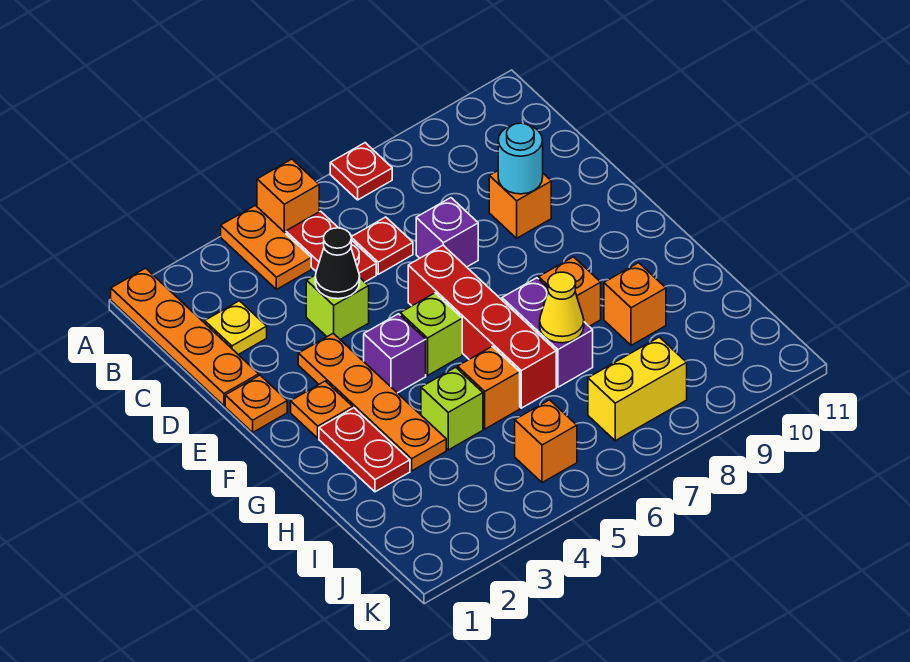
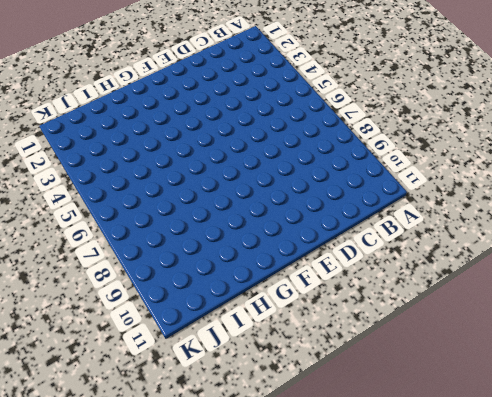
none -> orange 1x4 plate [111,268,259,406]
none -> orange 1x2 plate [221,205,311,289]
none -> orange 1x1 brick [257,159,319,233]

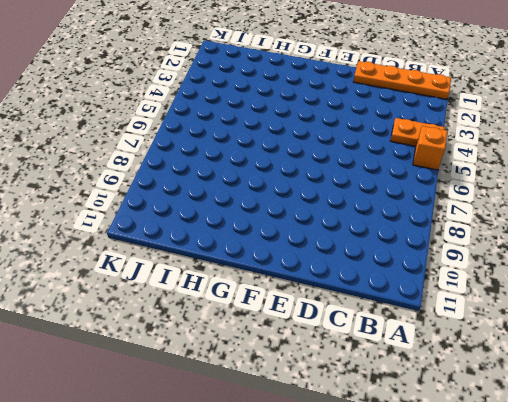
none -> red 1x1 plate [330,143,392,200]
none -> red 1x2 plate [286,211,376,282]
none -> yellow 1x1 plate [205,301,267,355]

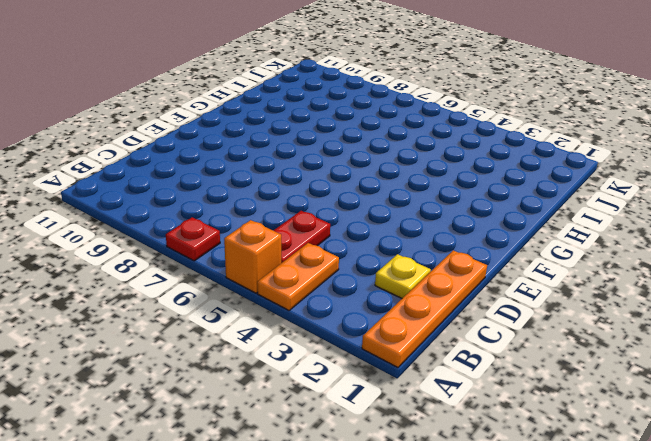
none -> red 1x1 plate [351,217,413,274]
none -> lime 1x1 brick [306,275,369,339]
none -> purple 1x1 brick [416,198,478,267]

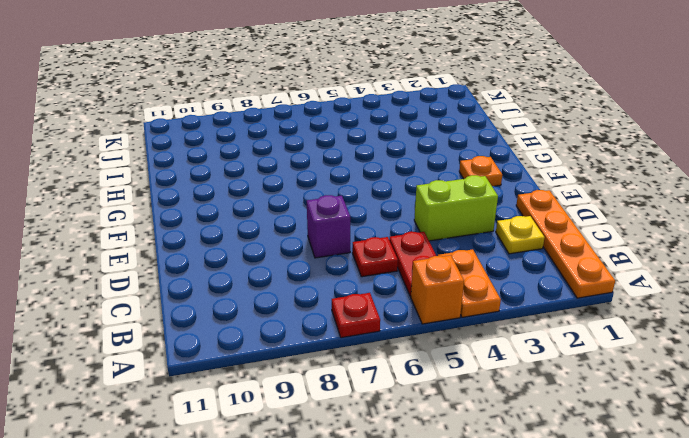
lime 1x2 brick [414,175,498,241] -> lime 1x1 brick [306,275,369,339]
none -> orange 1x1 brick [489,171,551,238]
none -> orange 1x1 plate [225,375,287,432]
none -> orange 1x4 plate [298,333,446,471]

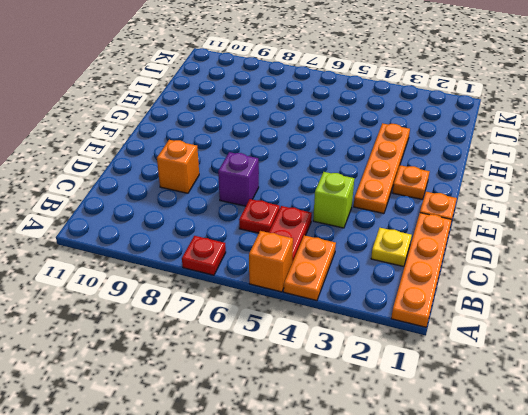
none -> red 1x4 brick [408,245,556,408]
none -> purple 1x1 brick [364,314,426,393]
none -> lime 1x1 brick [400,293,462,375]

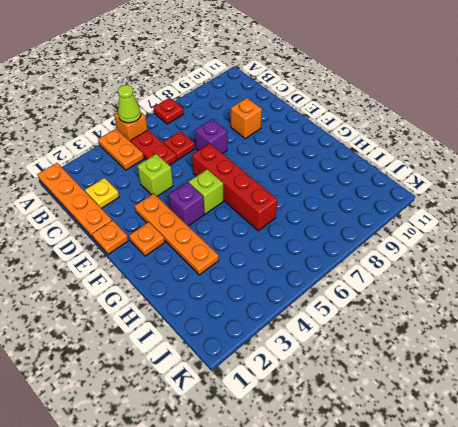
lime 1x1 cone [118,85,141,123] -> none
none -> red 1x2 plate [319,408,410,492]
none -> purple 1x2 brick [502,278,593,387]
none -> orange 1x1 brick [539,257,601,326]

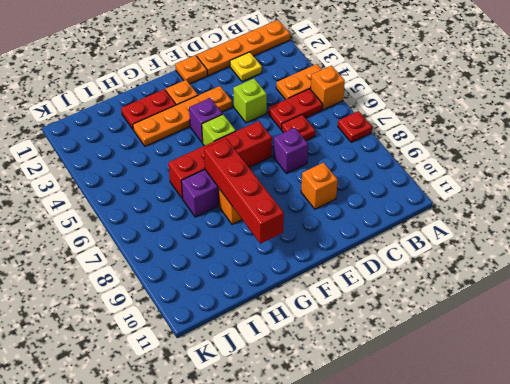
red 1x4 brick [204,139,284,244] -> none
none -> lime 1x1 brick [421,367,483,450]
none -> orange 1x1 brick [458,346,520,429]
none -> orange 1x1 brick [604,263,666,345]

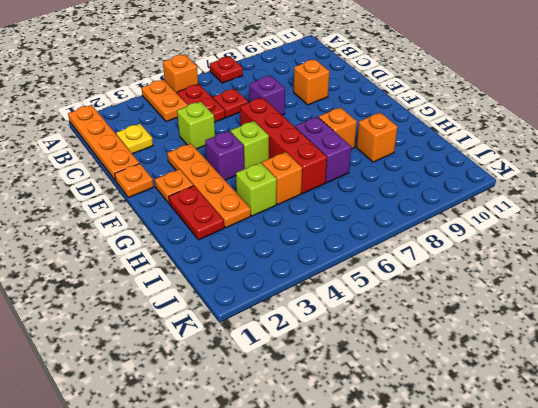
none -> orange 1x1 brick [515,400,577,483]
none -> yellow 1x2 brick [588,337,687,441]
none -> black 1x1 cone [315,228,360,299]

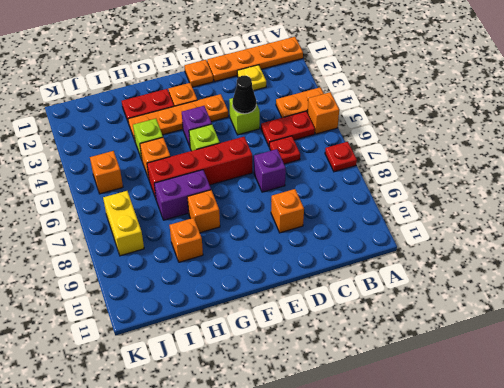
none -> cyan 1x1 round brick [498,123,543,194]
none -> yellow 1x1 cone [540,272,584,343]

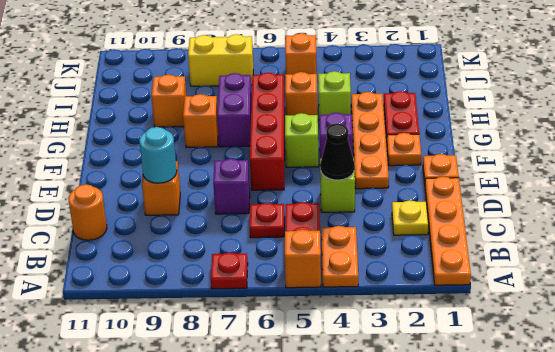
orange 1x1 round brick [68,184,107,240] -> none
none -> yellow 1x1 cone [540,272,584,343]

